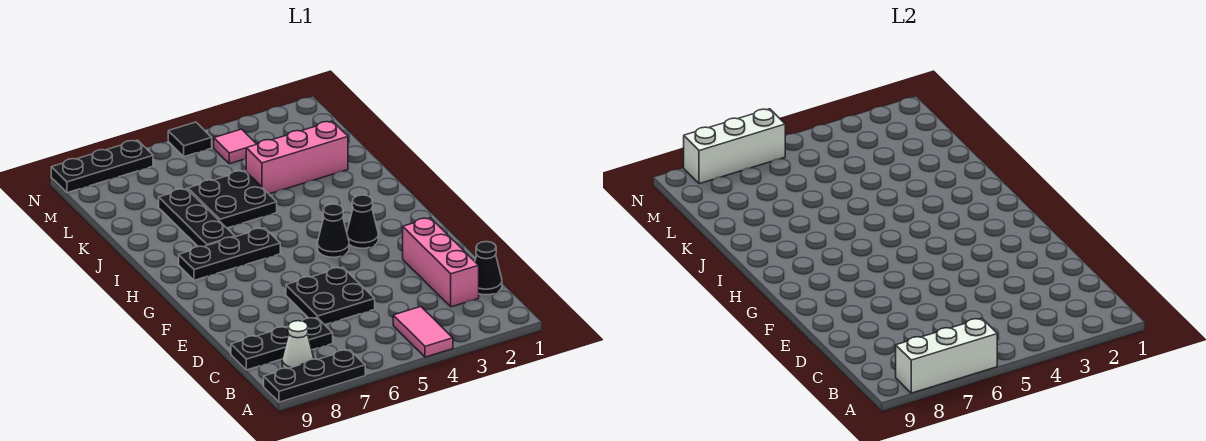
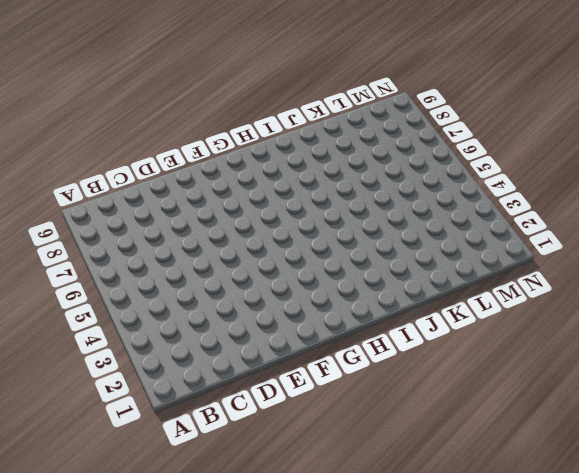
none -> pink 1x2 tile [393,307,453,357]
none -> black 1x3 plate [264,350,365,402]
none -> white 1x1 cone [282,321,314,369]

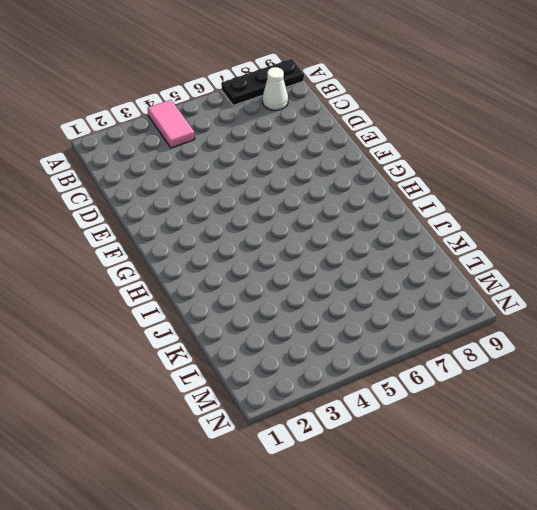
none -> black 1x1 cone [475,242,502,295]
none -> pink 1x3 brick [403,218,479,307]
none -> black 1x3 plate [231,318,333,370]

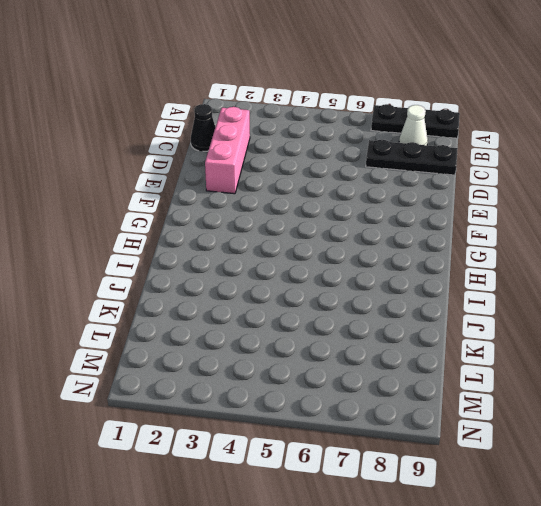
none -> pink 1x2 tile [393,307,453,357]
none -> black 2x2 plate [286,267,375,325]
none -> black 1x1 cone [347,195,378,248]

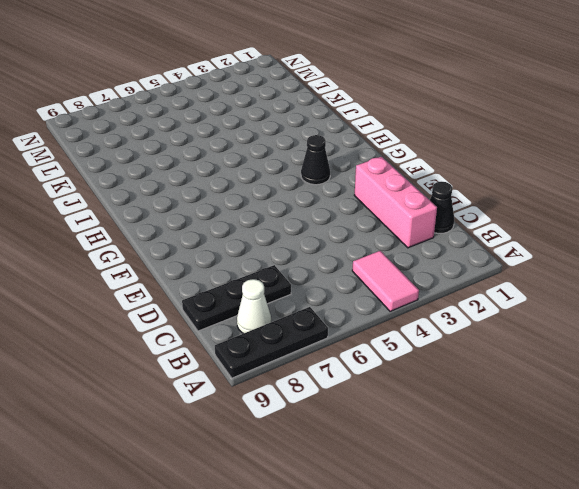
none -> black 2x2 plate [286,267,375,325]
none -> black 1x1 cone [317,204,349,257]
none -> black 1x3 plate [179,228,280,280]

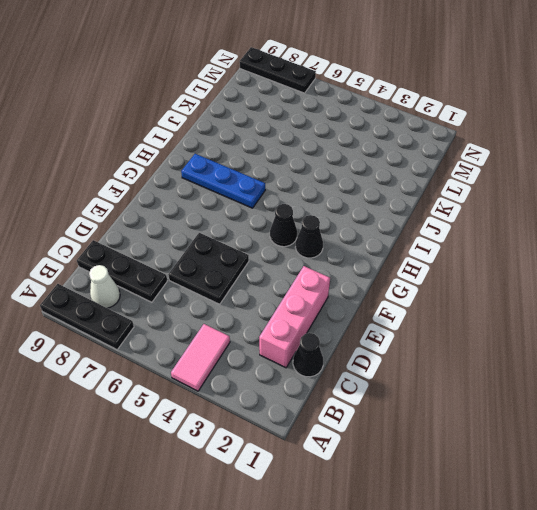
blue 1x3 plate [181,154,265,208] -> black 1x3 plate [179,228,280,280]
none -> black 1x3 plate [159,189,235,247]
none -> black 2x2 plate [188,171,277,228]
none -> pink 1x3 brick [246,121,348,194]

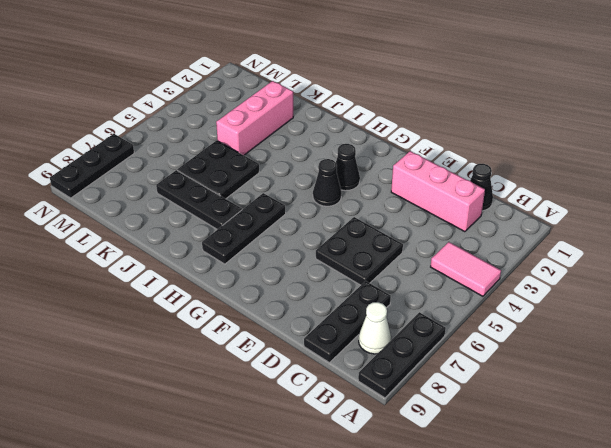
none -> pink 1x1 tile [214,129,257,164]
none -> black 1x1 tile [168,122,212,157]
none -> white 1x3 brick [896,318,997,393]

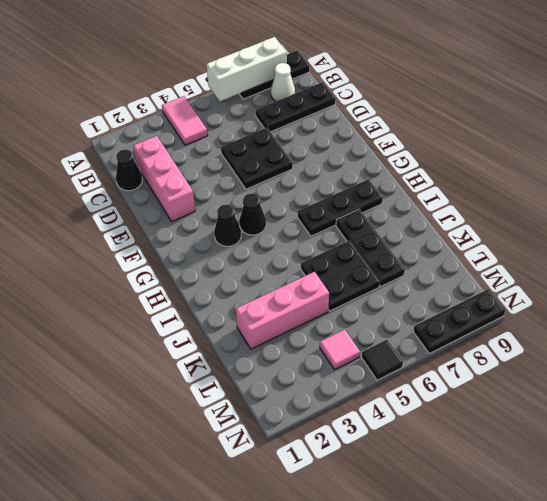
none -> white 1x3 brick [684,109,785,184]

